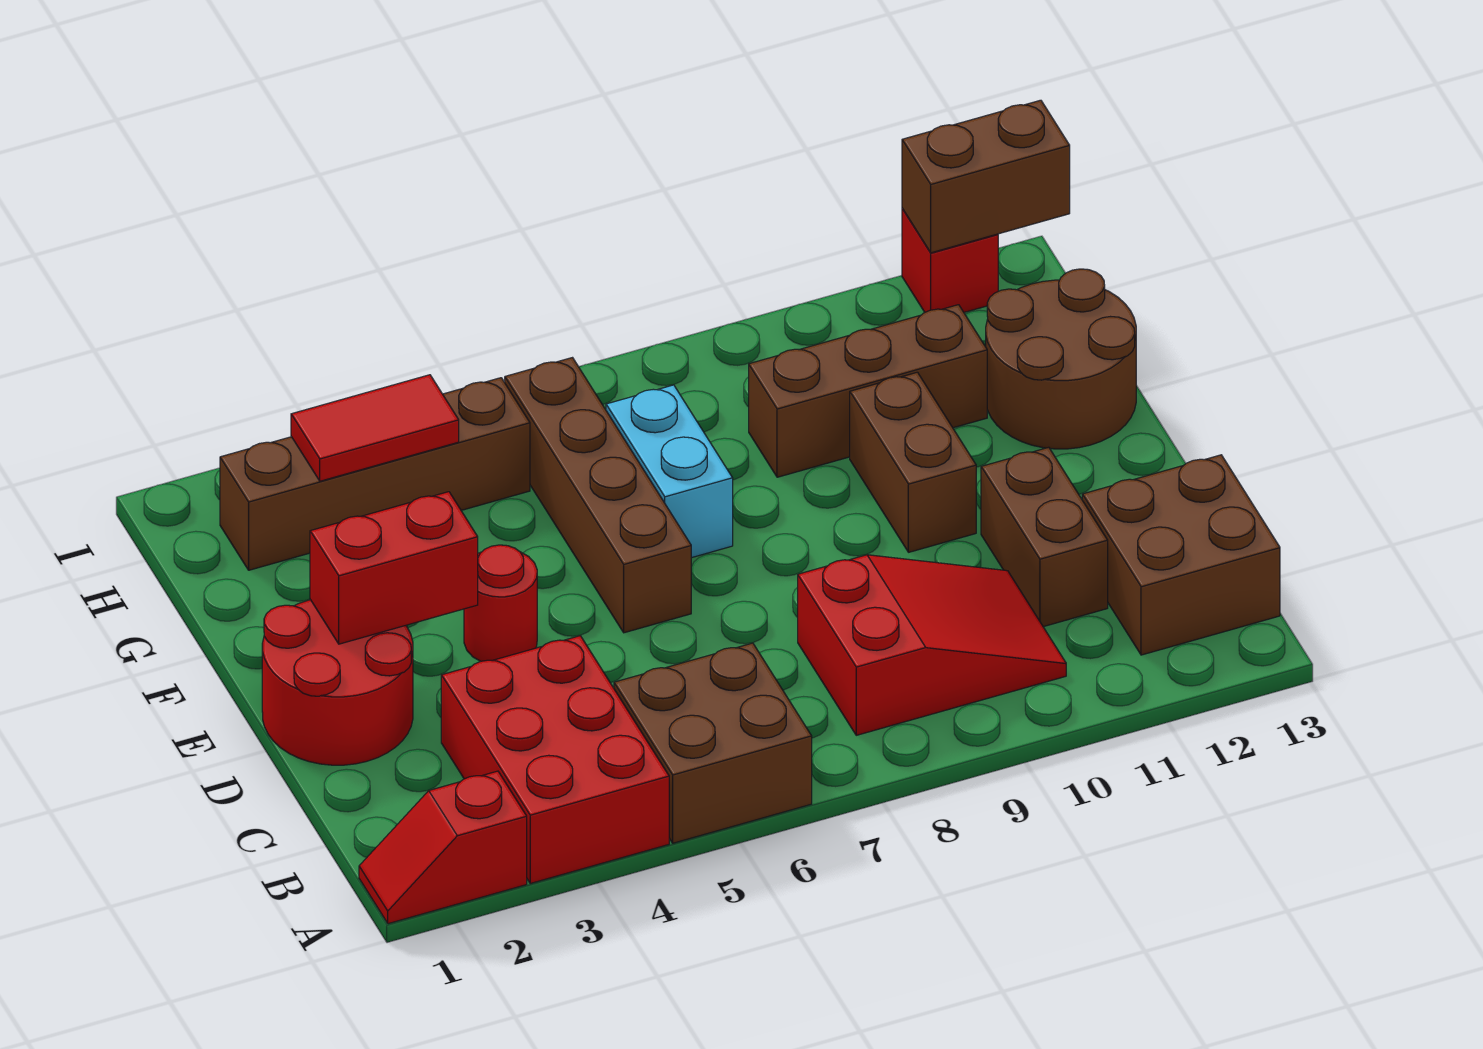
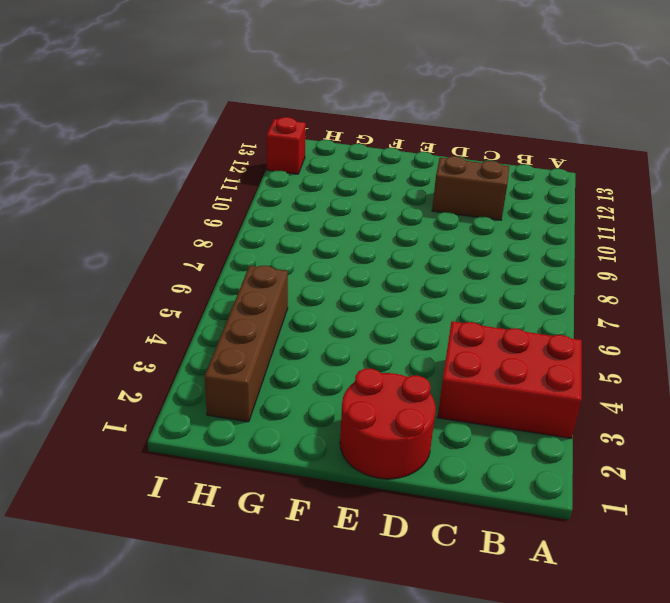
none -> red 1x2 slope [359,771,527,924]
none -> brown 2x2 brick [614,643,812,843]
none -> red 2x3 slope [798,555,1066,735]

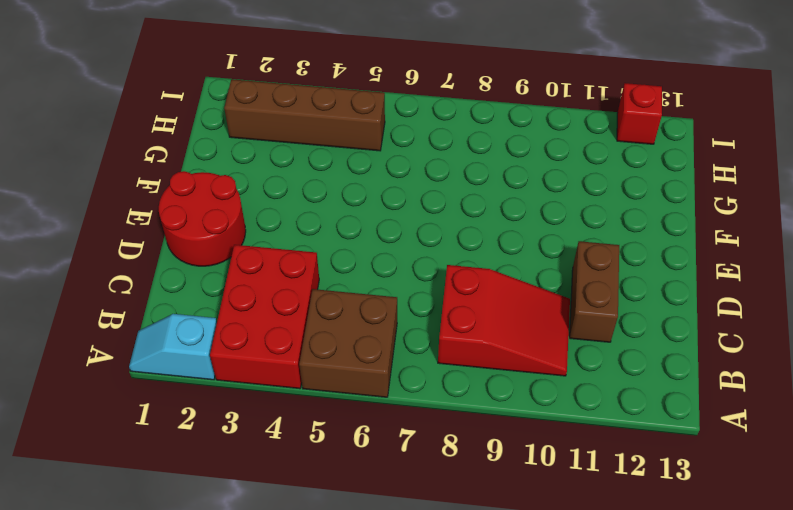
cyan 1x2 slope [129,314,217,380] -> red 1x2 slope [359,771,527,924]
none -> brown 2x2 brick [1082,455,1280,655]
none -> red 1x1 round brick [464,545,537,661]
none -> brown 1x4 brick [505,358,691,633]

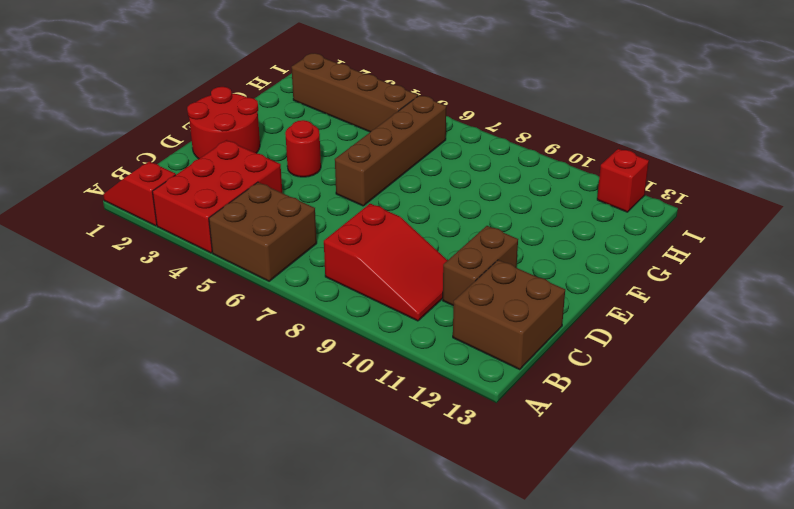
none -> brown 1x2 brick [850,372,976,552]
none -> cyan 1x2 brick [606,385,733,558]
none -> brown 2x2 round brick [986,269,1136,449]

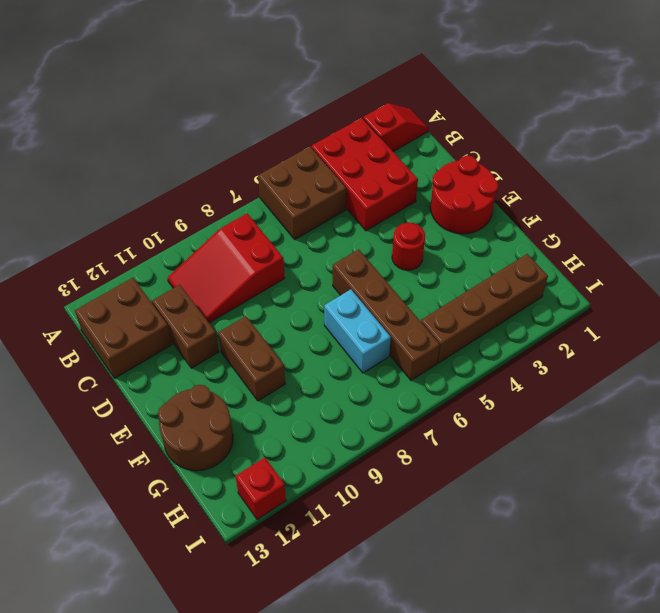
none -> brown 1x3 brick [749,305,987,477]
none -> red 1x2 brick [310,492,478,644]
none -> red 1x2 tile [291,375,459,481]

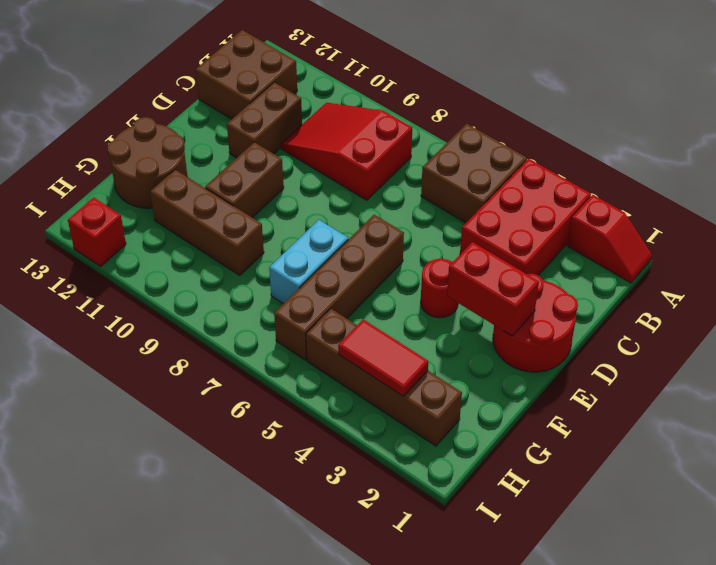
none -> brown 1x2 brick [902,100,1070,253]

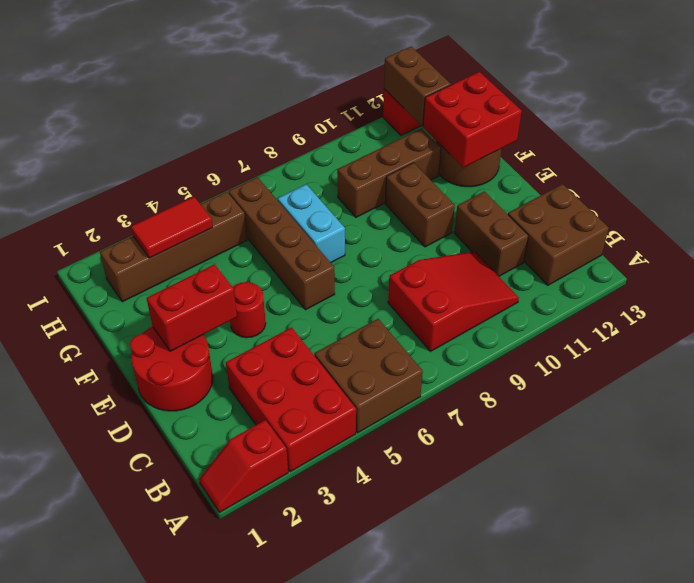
red 2x2 brick [423,72,522,167] -> none
brown 1x2 brick [384,46,451,126] -> brown 1x2 brick turned to [902,100,1070,253]

